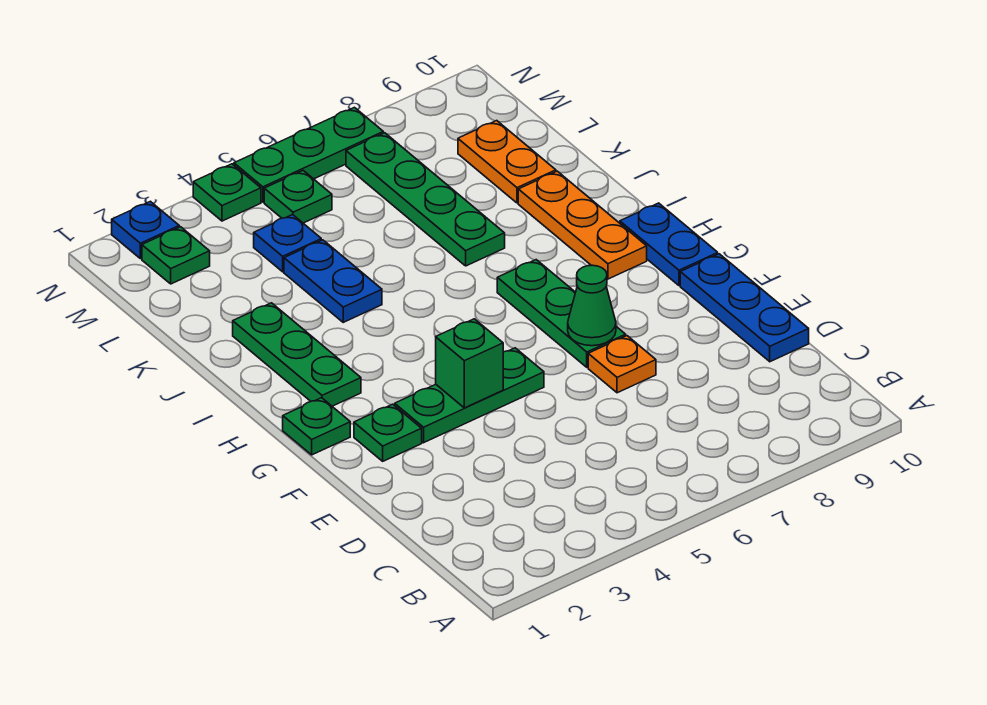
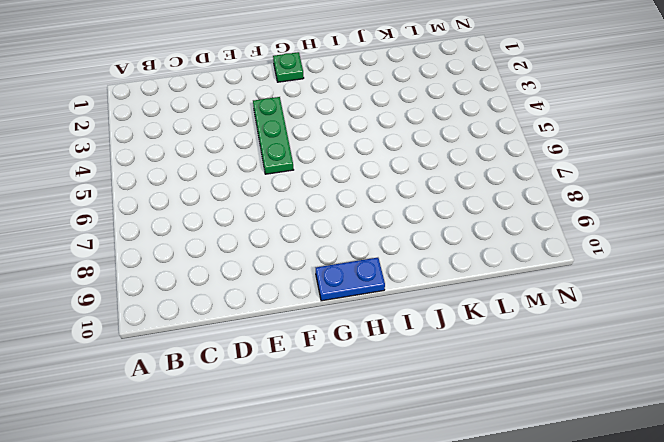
none -> blue 1x3 plate [680,254,809,362]
none -> orange 1x1 plate [588,336,656,393]
none -> green 1x1 plate [354,404,422,461]

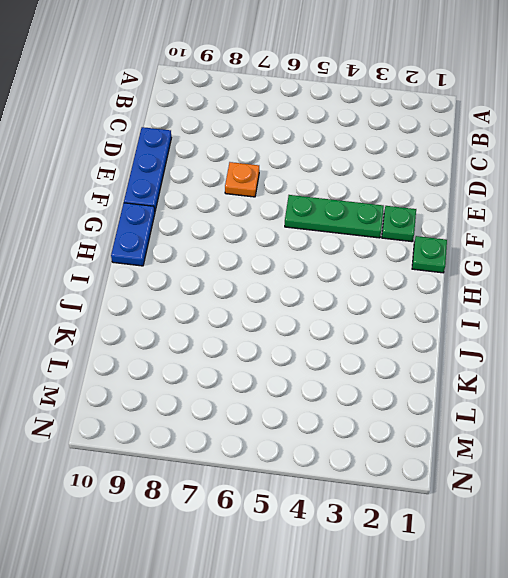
none -> green 1x3 plate [497,260,626,367]
none -> green 1x3 plate [233,303,361,406]
none -> orange 1x3 plate [518,171,647,279]

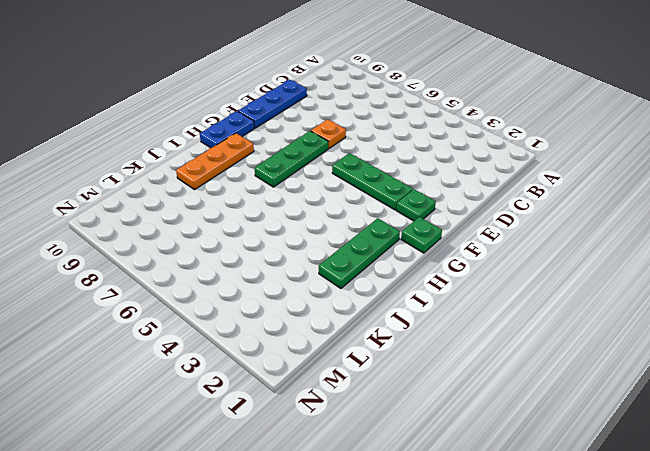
none -> blue 1x2 plate [284,240,382,322]
none -> green 1x4 plate [346,133,505,266]
none -> orange 1x2 plate [458,121,556,203]

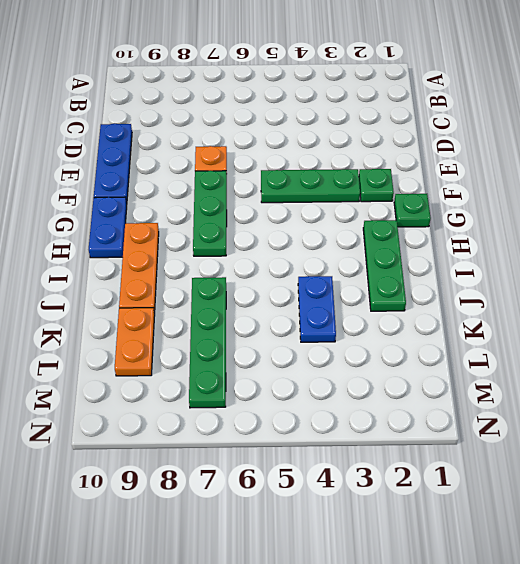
none -> blue 1x1 plate [254,215,321,272]
none -> green 1x1 plate [142,227,210,284]
none -> green 1x1 plate [264,171,332,223]

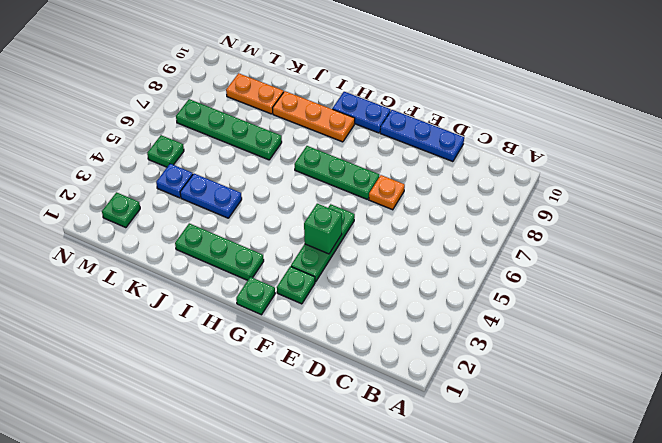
none -> blue 1x1 plate [112,201,179,259]
none -> green 1x1 plate [193,164,261,221]
none -> green 1x3 plate [234,107,383,202]

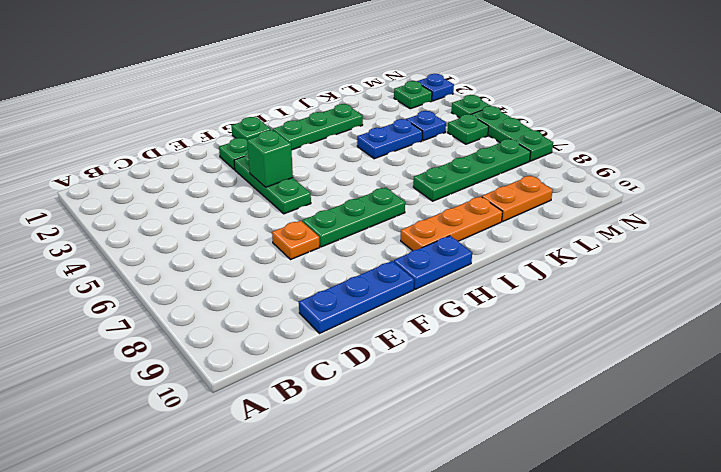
none -> green 1x1 cone [568,265,616,346]

